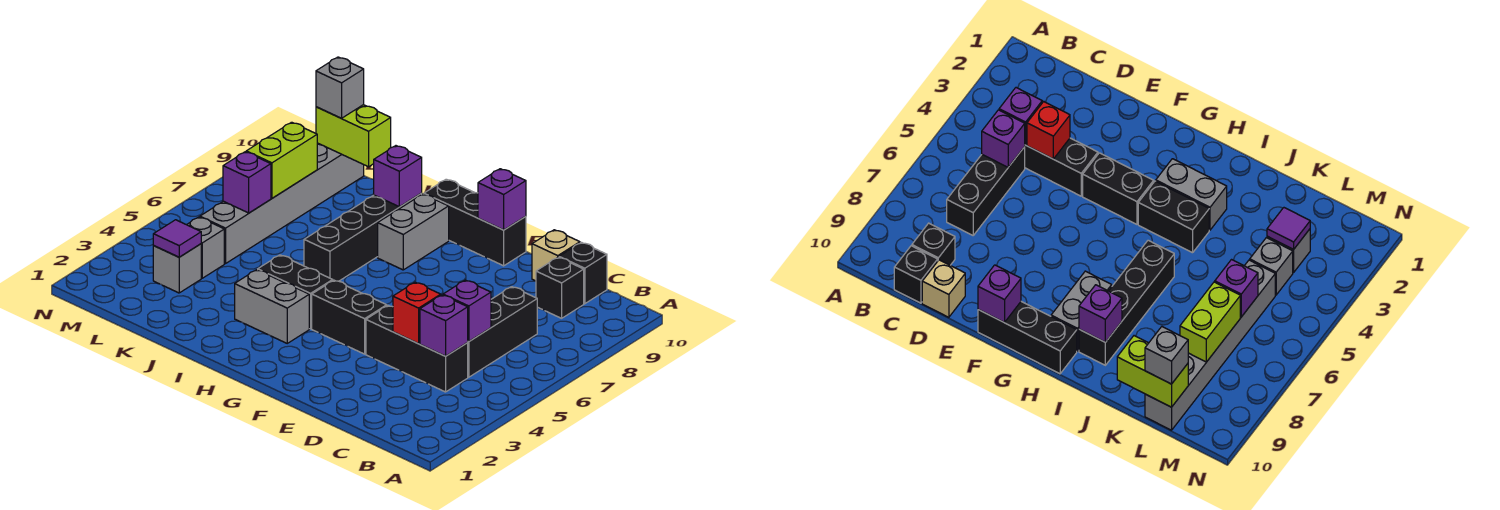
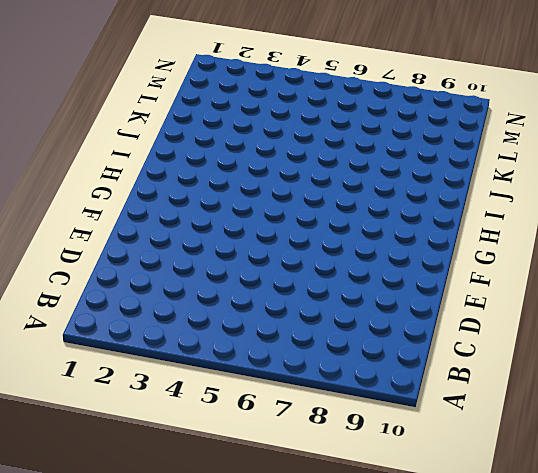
none -> black 1x3 brick [366,306,468,392]
none -> black 1x3 brick [467,287,537,377]
none -> black 1x1 brick [536,257,584,318]

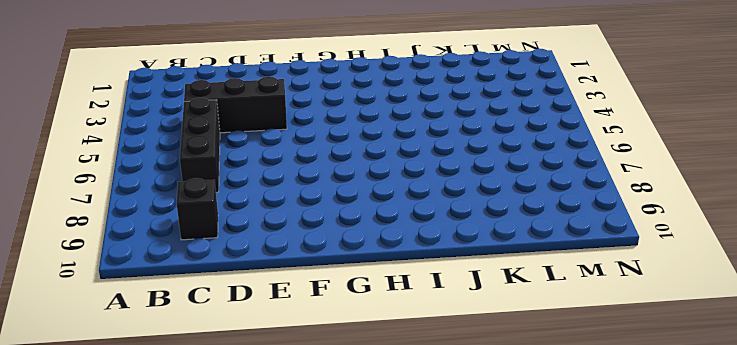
none -> black 1x1 brick [559,242,607,304]
none -> tan 1x1 brick [532,230,580,281]
none -> black 1x2 brick [312,280,387,354]

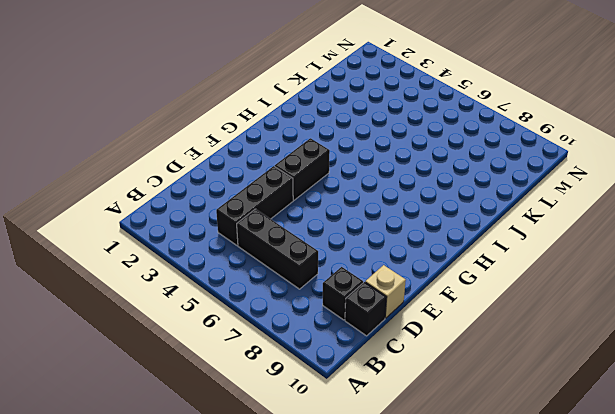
none -> black 1x3 brick [424,179,526,266]
none -> grey 1x2 brick [235,270,309,343]
none -> black 1x2 brick [258,255,333,329]

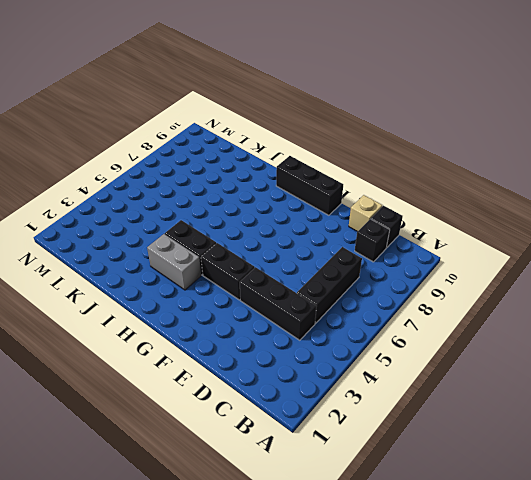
none -> grey 1x2 brick [378,194,449,270]
none -> black 1x4 brick [304,194,422,281]
none -> grey 1x1 brick [153,244,201,293]

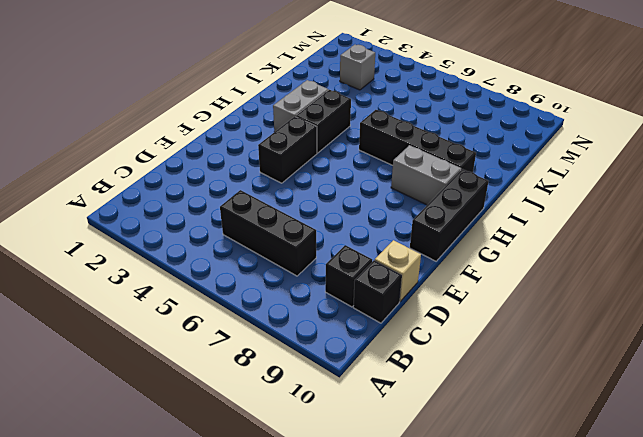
none -> black 1x3 brick [366,306,468,392]
none -> grey 1x1 brick [187,217,224,278]
none -> grey 1x6 brick [200,143,364,264]

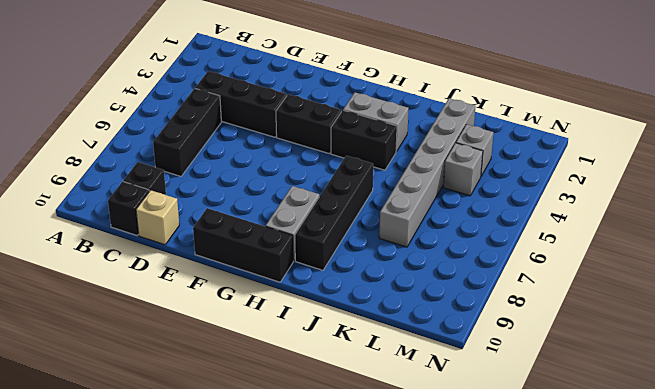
grey 1x6 brick [379,98,475,247] -> grey 1x6 brick moved to [200,143,364,264]
none -> purple 1x1 brick [420,295,468,356]
none -> purple 1x1 brick [443,280,491,342]
none -> red 1x1 brick [393,282,441,344]

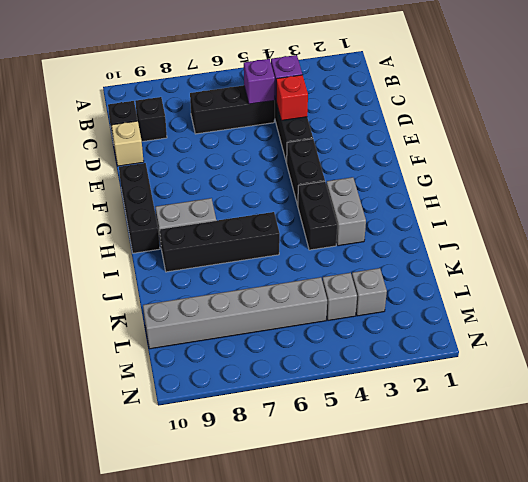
none -> purple 1x1 brick [478,169,526,230]
none -> purple 1x1 brick [374,146,422,207]
none -> lime 1x2 brick [316,105,391,167]

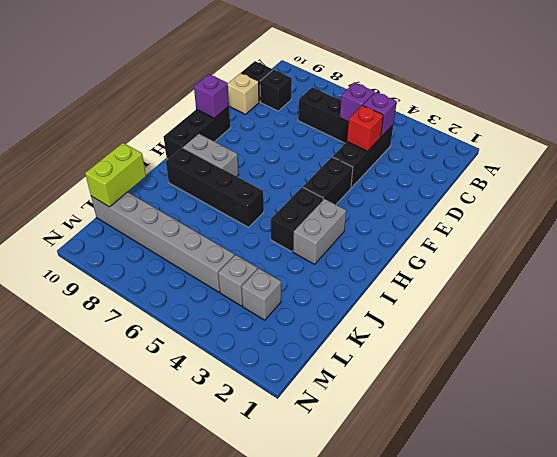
none -> purple 1x1 brick [374,146,422,207]
none -> purple 1x1 tile [153,220,201,257]
none -> purple 1x1 brick [223,152,271,213]

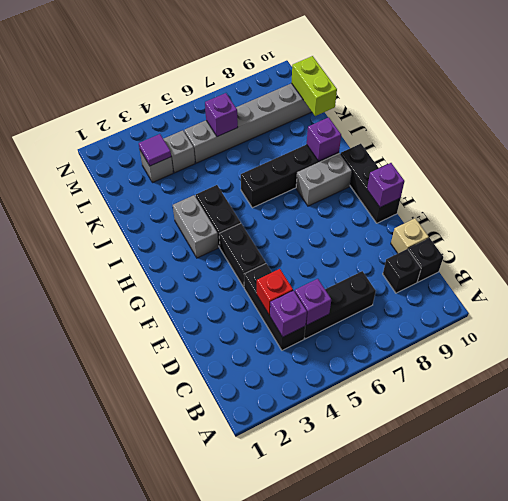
none -> lime 1x2 brick [246,122,317,198]
none -> grey 1x1 brick [316,57,364,118]

